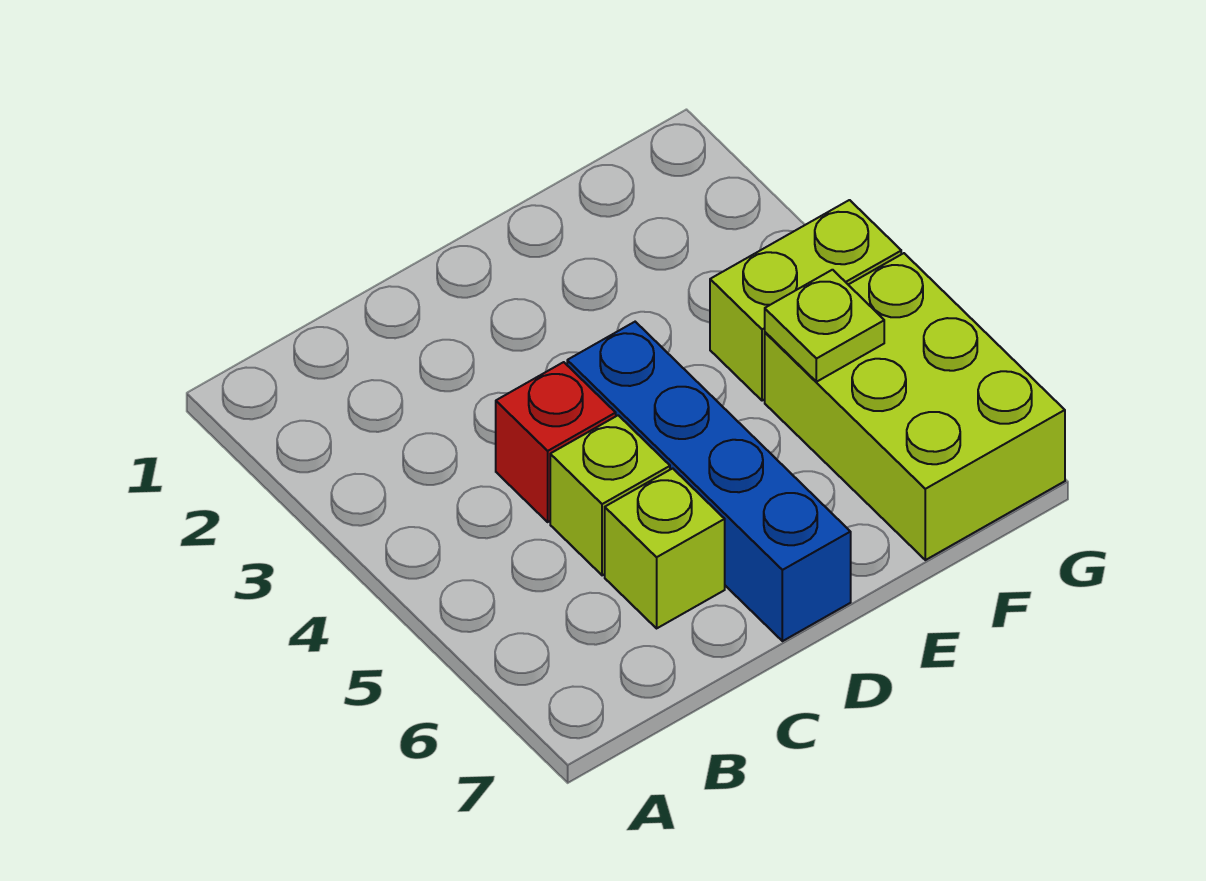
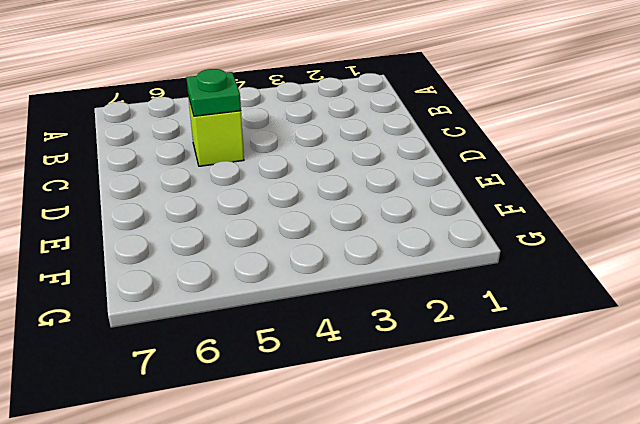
green 1x1 plate [186,69,241,116] -> none
none -> red 1x1 brick [496,362,616,522]
none -> lime 1x1 brick [605,468,725,628]

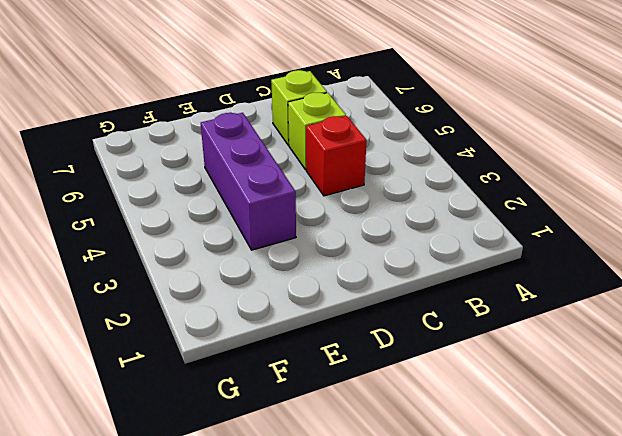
purple 1x3 brick [201,113,296,250] -> none
none -> blue 1x4 brick [567,322,851,641]
none -> lime 1x2 brick [710,200,901,401]

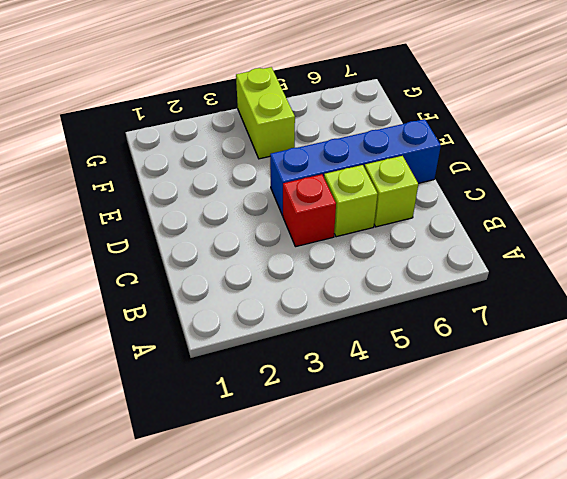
none -> lime 2x3 brick [765,253,1065,560]
none -> lime 1x1 plate [765,270,884,382]

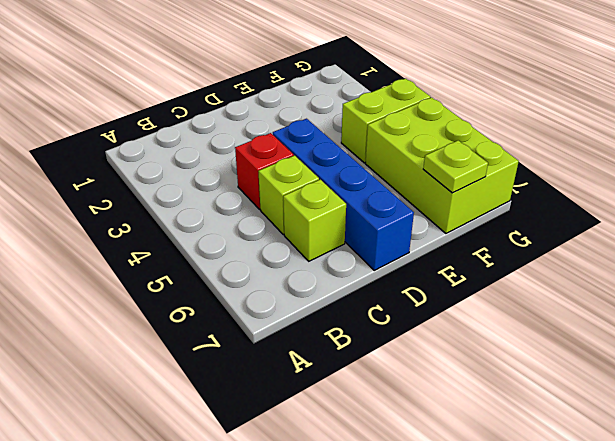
lime 1x1 plate [423,140,488,193] -> lime 1x1 plate moved to [765,270,884,382]

